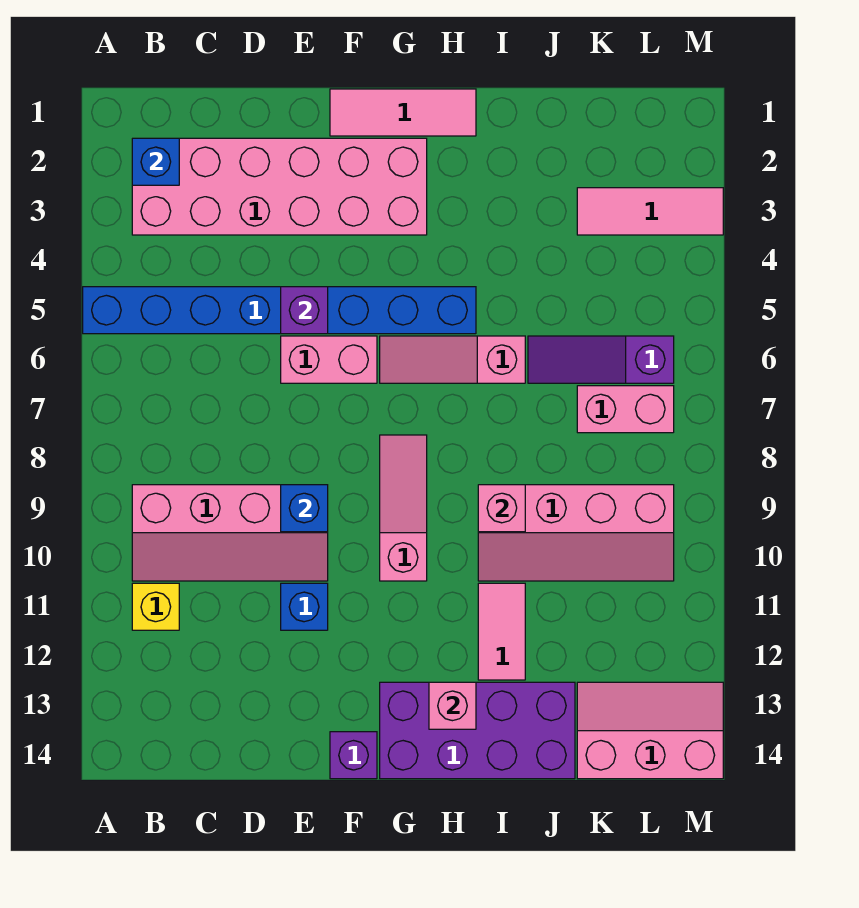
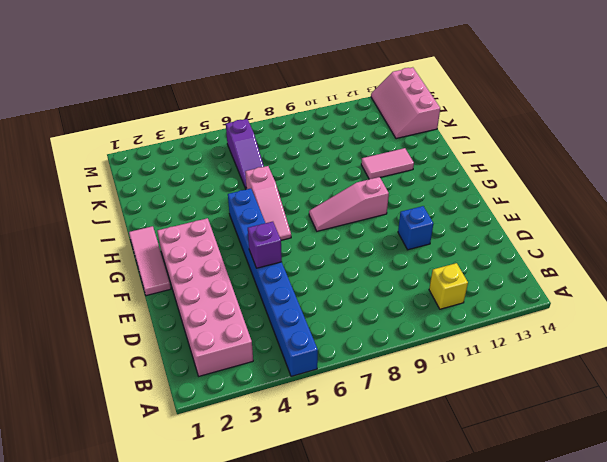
none -> pink 2x4 slope [132,485,328,581]
none -> pink 1x2 brick [281,336,377,383]
none -> purple 1x1 brick [330,732,377,779]

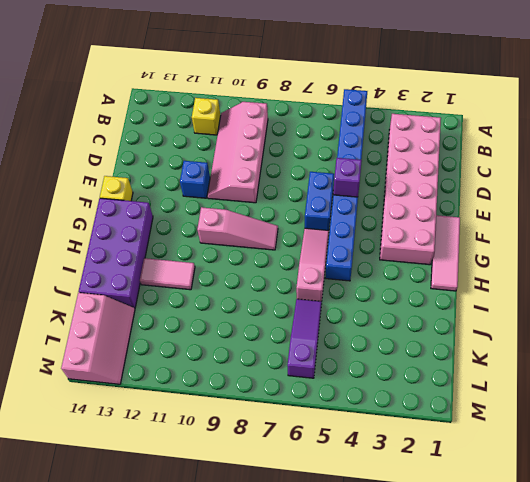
blue 1x2 brick [305,172,334,230] -> pink 1x2 brick [281,336,377,383]
yellow 1x1 brick [100,176,133,201] -> purple 1x1 brick [330,732,377,779]
none -> pink 2x4 slope [478,485,674,581]
none -> pink 1x3 tile [577,188,723,235]
none -> pink 1x2 brick [577,386,674,433]

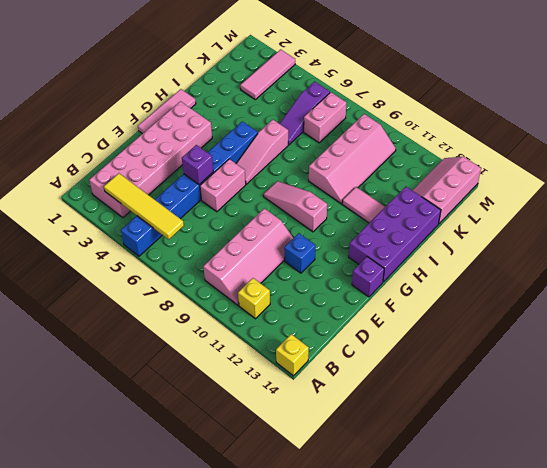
yellow 1x1 brick [276,334,309,376] -> none
yellow 1x4 tile [104,173,184,239] -> none
none -> blue 1x1 brick [132,138,179,185]
none -> blue 1x1 brick [281,485,328,532]
none -> pink 1x1 brick [429,682,476,729]

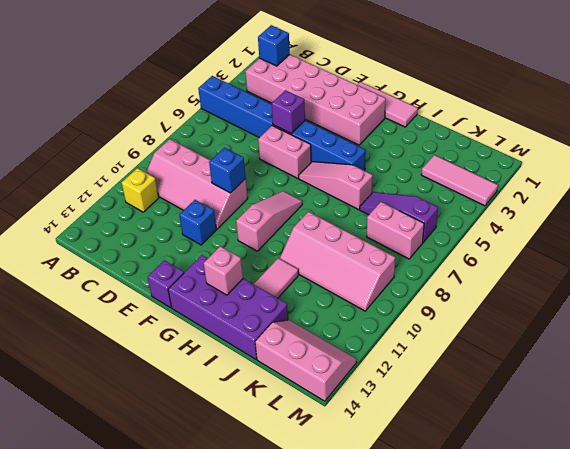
none -> pink 1x1 brick [478,485,525,532]

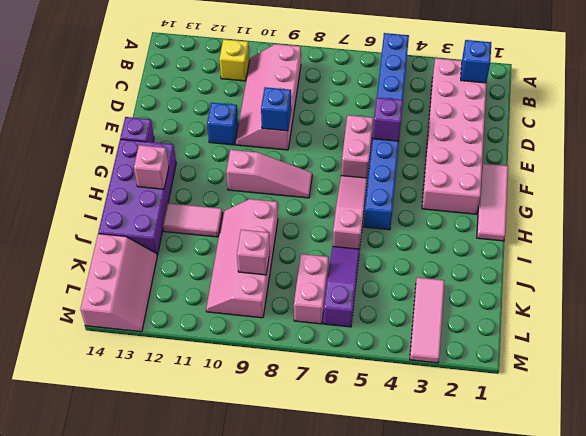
pink 1x1 brick [237,230,270,275] -> pink 1x1 brick moved to [478,485,525,532]

